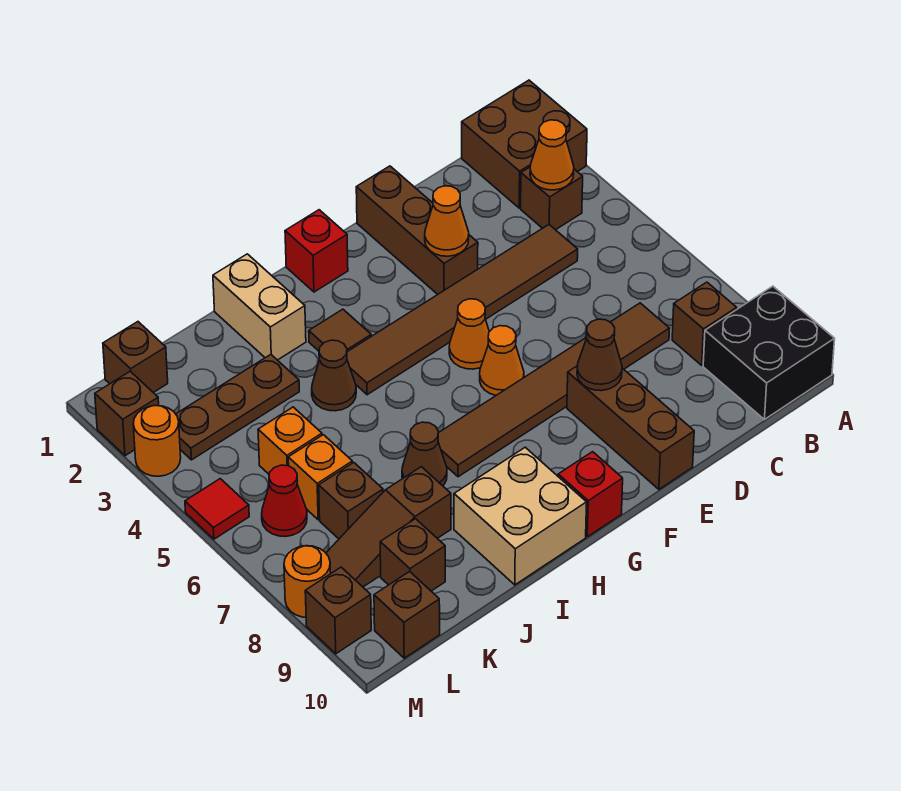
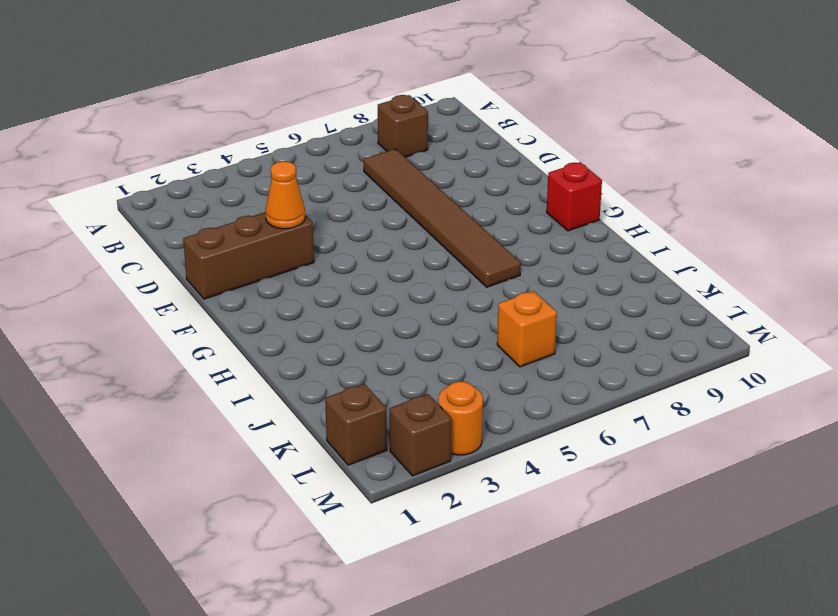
none -> brown 2x2 brick [462,80,587,208]
none -> black 2x2 brick [703,286,835,419]
none -> brown 1x1 brick [521,167,583,230]
none -> brown 1x6 tile [347,225,578,395]

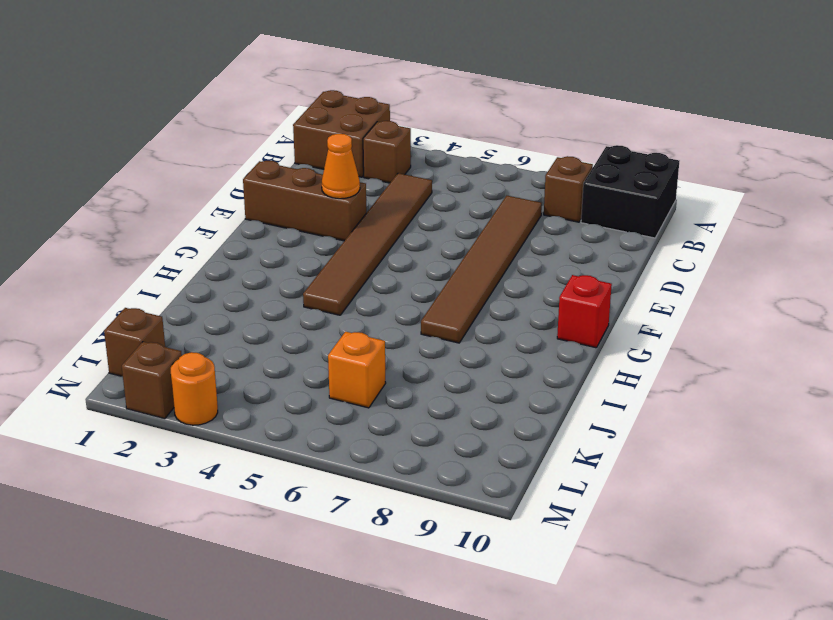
none -> brown 1x3 brick [567,366,694,489]
none -> orange 1x1 cone [449,299,489,369]
none -> orange 1x1 cone [480,326,524,395]
none -> red 1x1 brick [285,210,348,292]

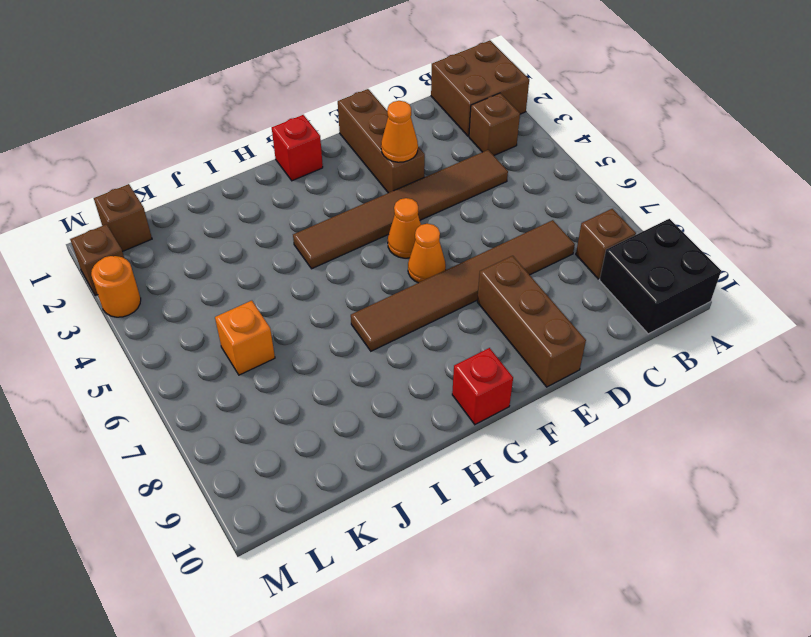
none -> brown 1x1 tile [309,309,371,352]
none -> tan 2x2 brick [454,447,587,585]
none -> tan 1x2 brick [213,254,306,360]
none -> brown 1x1 cone [312,340,356,411]

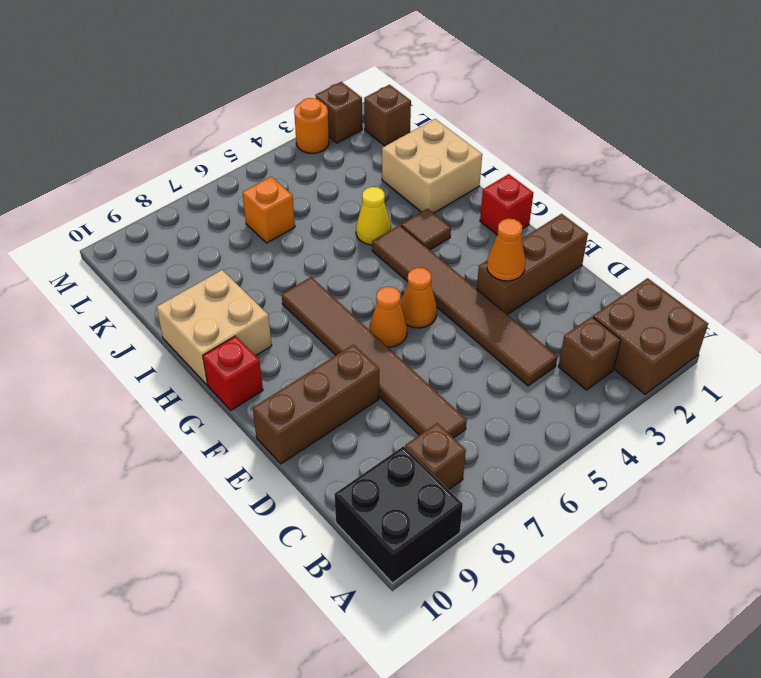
tan 2x2 brick [382,119,482,213] -> tan 1x2 brick [213,254,306,360]
yellow 1x1 cone [356,187,391,245] -> brown 1x1 cone [312,340,356,411]
none -> brown 1x1 cone [402,422,447,486]
none -> brown 1x3 plate [176,355,299,460]
none -> brown 1x3 slope [326,467,451,587]
none -> orange 1x1 brick [258,407,322,474]

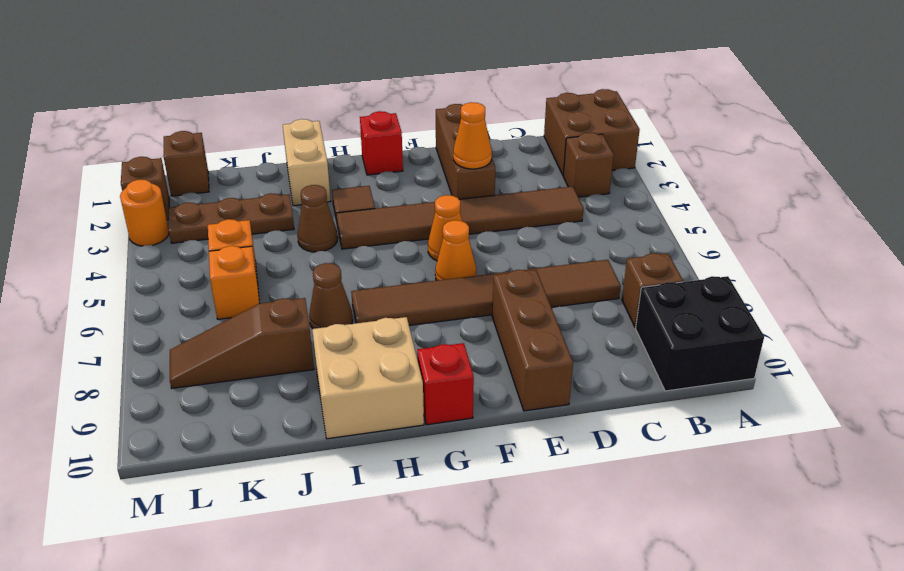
none -> brown 1x1 brick [319,463,383,539]
none -> brown 1x1 brick [380,519,445,591]
none -> red 1x1 cone [262,465,307,537]
none -> brown 1x1 brick [374,572,440,658]

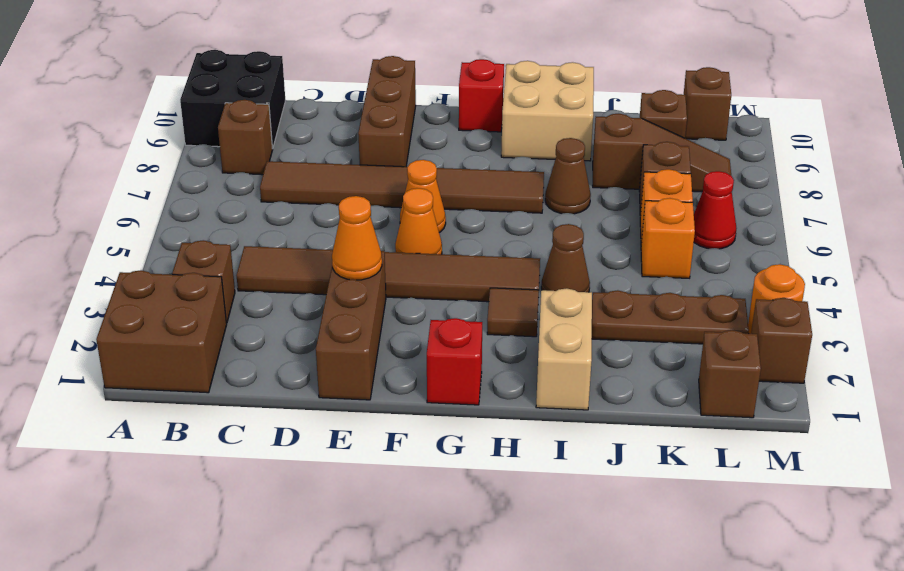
none -> red 1x1 tile [185,479,249,539]
none -> orange 1x1 round brick [284,546,330,617]
none -> brown 1x1 brick [305,567,371,654]
none -> orange 1x1 cone [530,120,574,190]

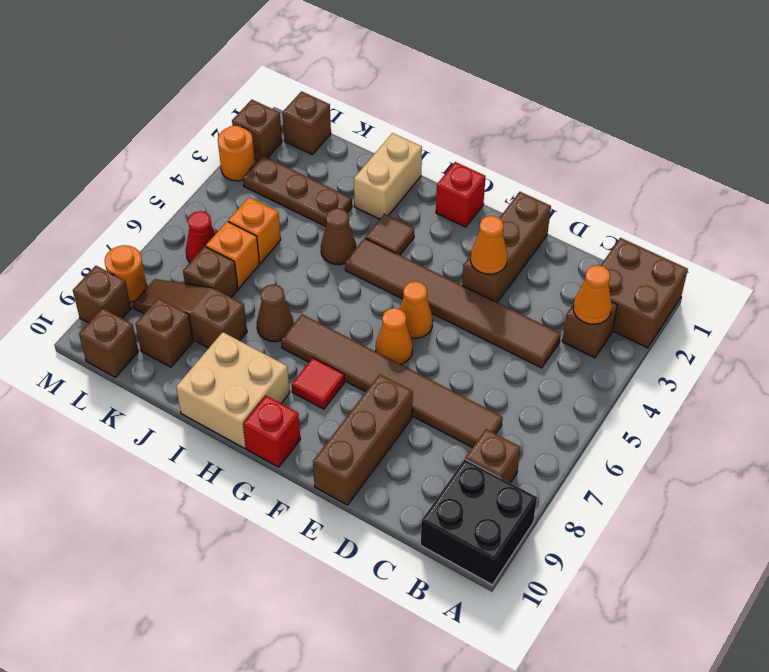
red 1x1 tile [292,358,345,409] -> red 1x1 tile moved to [185,479,249,539]
none -> brown 1x1 cone [577,319,622,391]

